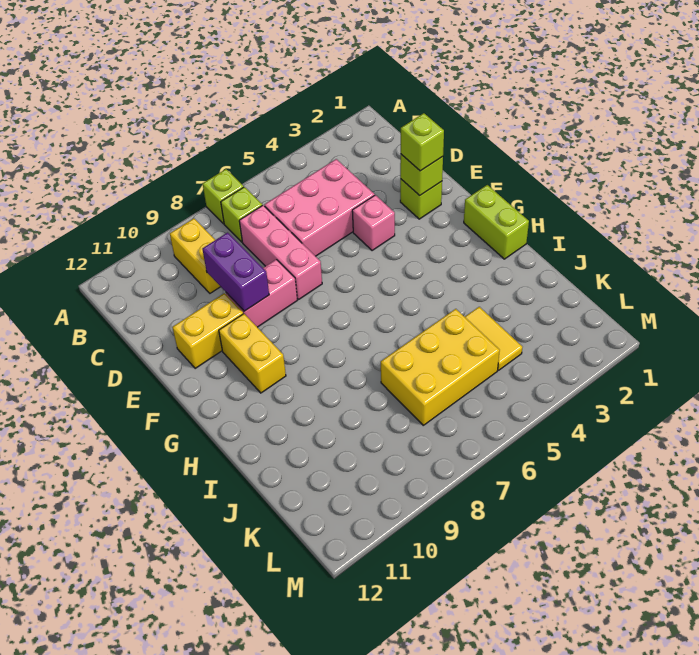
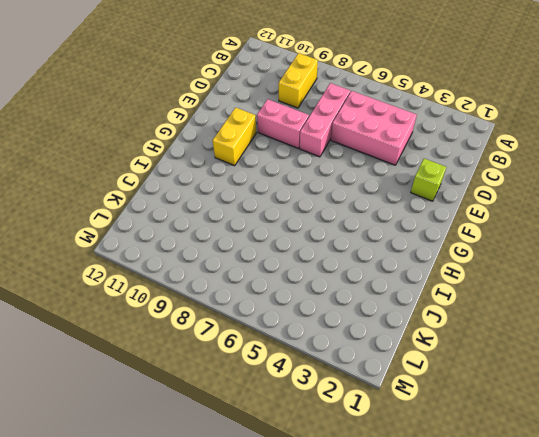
none -> lime 1x1 brick [203,169,244,224]
none -> lime 1x1 brick [221,187,262,242]
none -> pink 1x1 brick [352,195,395,251]

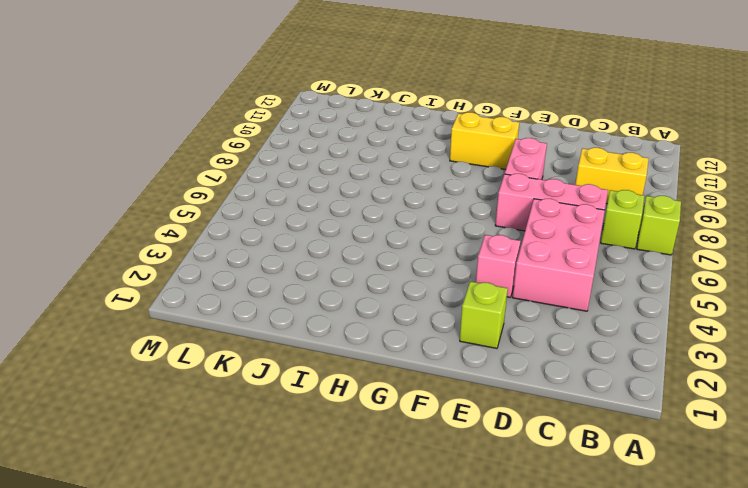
none -> yellow 1x2 brick [172,293,243,368]
none -> lime 1x2 brick [464,185,529,259]
none -> yellow 1x2 tile [465,307,522,370]

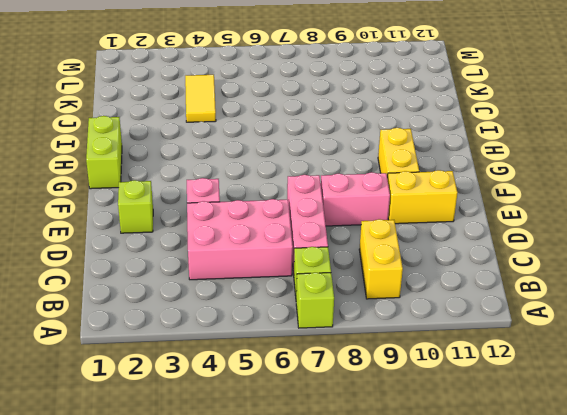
none -> yellow 2x3 brick [381,309,500,425]
none -> purple 1x2 brick [202,233,269,311]
none -> lime 1x1 brick [400,154,443,195]

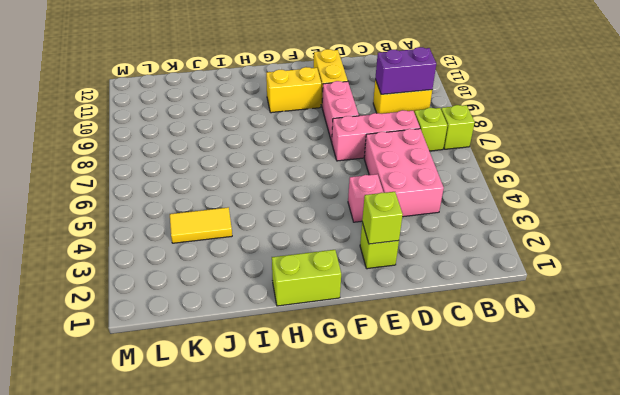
purple 1x2 brick [375,47,436,94] -> purple 1x2 brick moved to [202,233,269,311]
none -> yellow 2x3 brick [381,309,500,425]
none -> lime 1x1 brick [401,113,444,171]

